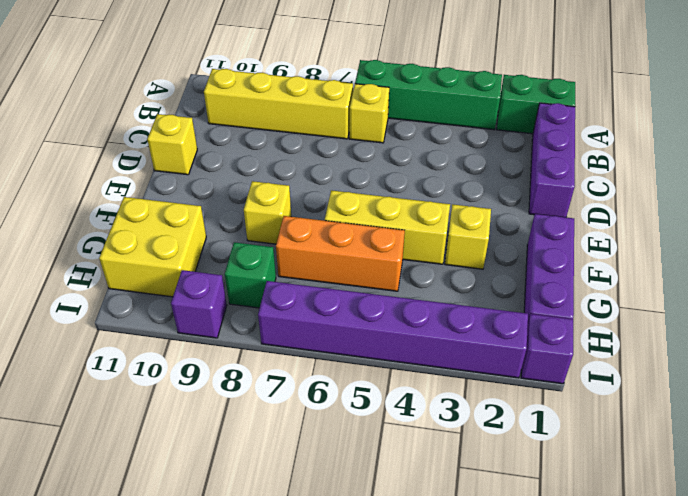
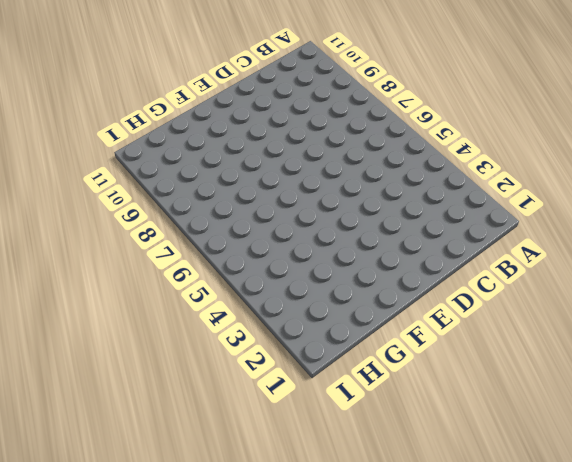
none -> green 1x2 brick [497,75,575,134]
none -> green 1x4 brick [355,60,502,130]
none -> purple 1x3 brick [529,103,575,217]

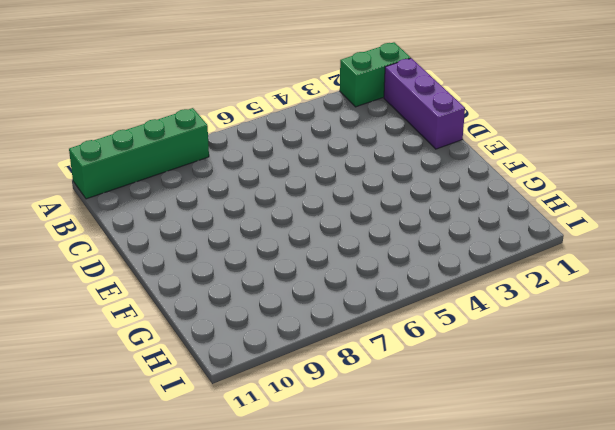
green 1x4 brick [69,108,209,199] -> green 1x4 brick moved to [355,60,502,130]
none -> yellow 1x1 brick [349,84,389,143]
none -> yellow 1x4 brick [204,69,353,139]
none -> yellow 1x1 brick [147,114,197,175]

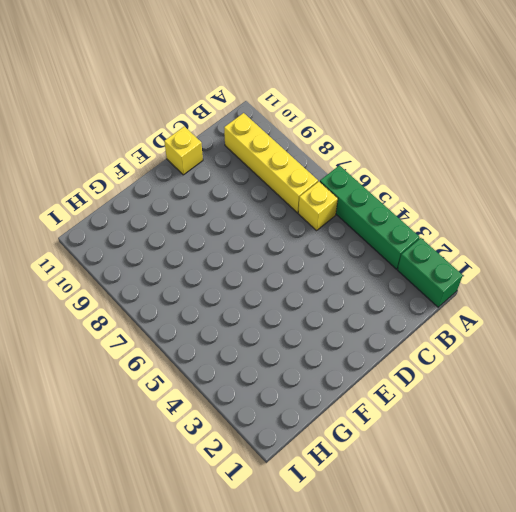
none -> purple 1x3 brick [529,103,575,217]
none -> purple 1x3 brick [524,214,574,321]
none -> yellow 1x1 brick [445,204,491,269]

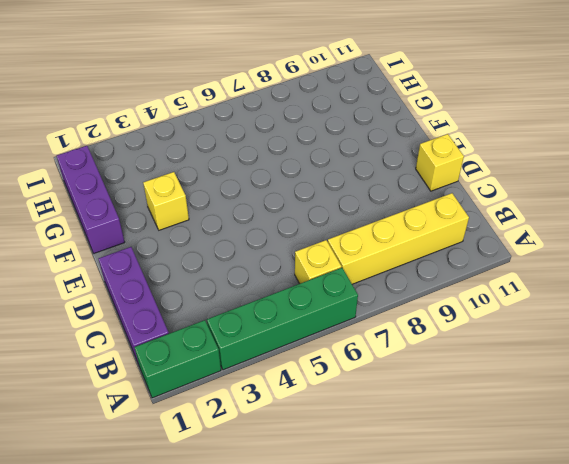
none -> yellow 1x3 brick [325,190,450,264]
none -> yellow 1x1 brick [244,181,291,244]
none -> orange 1x3 brick [276,216,405,291]

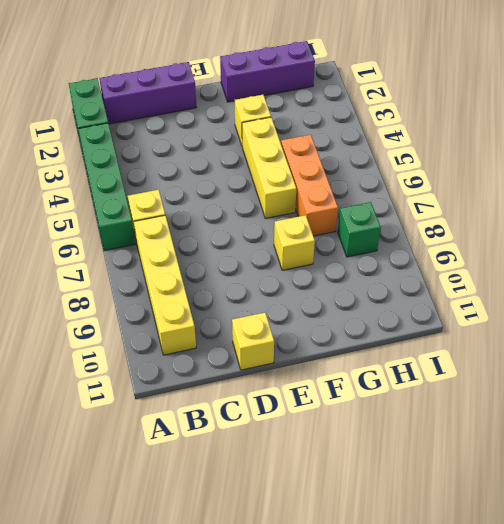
none -> yellow 2x2 brick [99,197,206,297]
none -> purple 1x1 brick [521,314,573,384]
none -> purple 1x6 brick [258,281,528,378]

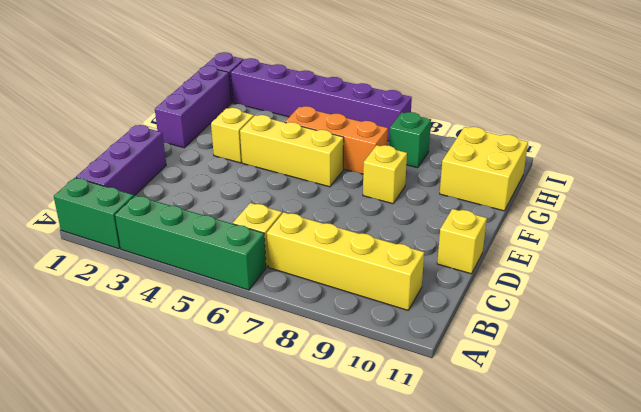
none -> purple 1x1 brick [171,270,227,338]

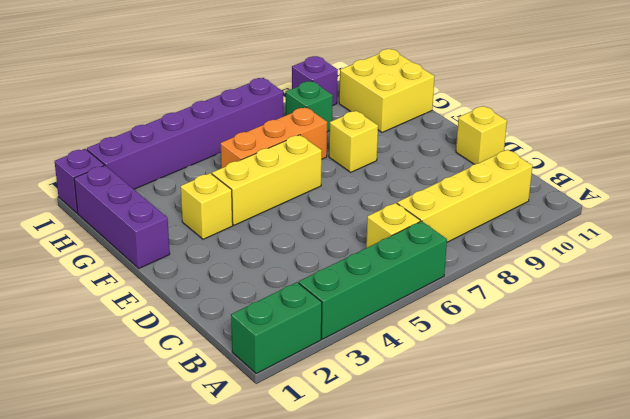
none -> purple 1x3 brick [529,103,575,217]

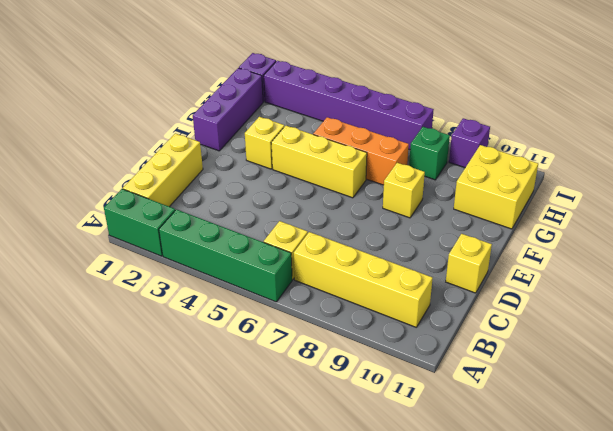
yellow 1x3 brick [123,133,203,207] -> purple 1x3 brick [529,103,575,217]

